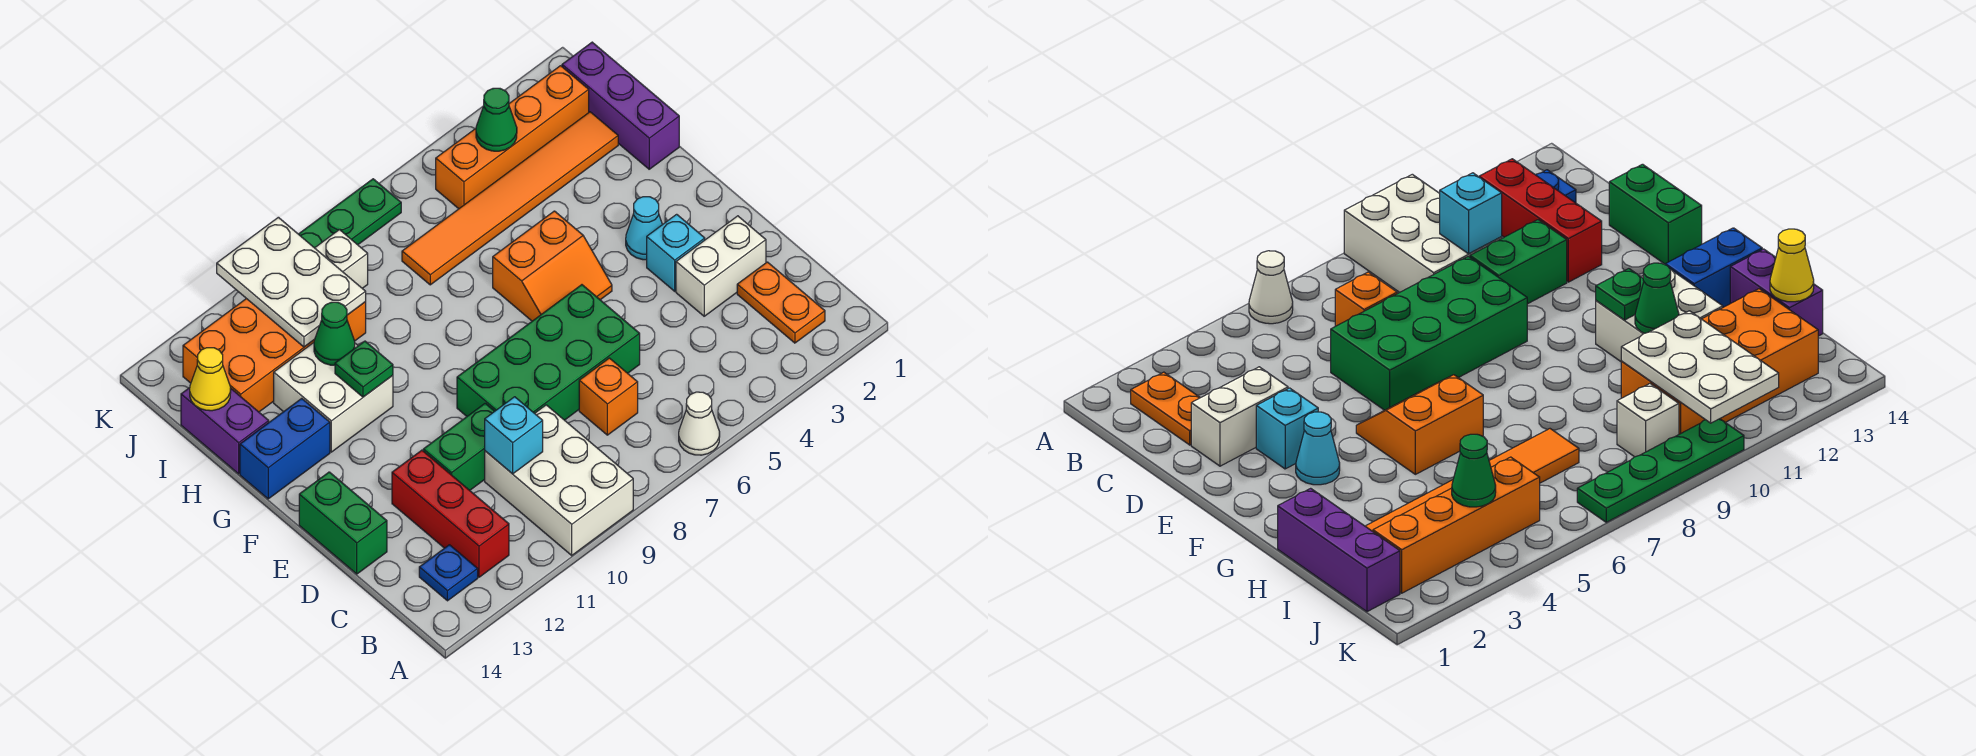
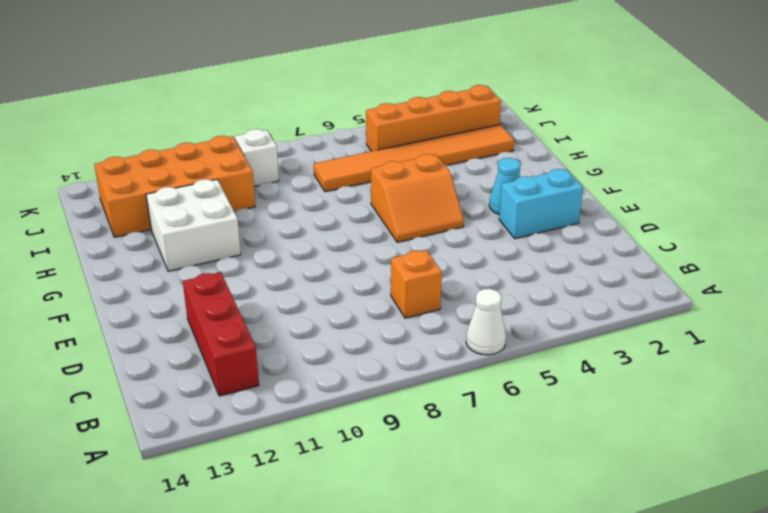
cyan 1x2 brick [499,169,583,239] -> cyan 1x1 brick [647,214,705,291]
none -> white 2x3 brick [485,405,633,555]
none -> orange 1x2 plate [737,262,825,343]
none -> blue 1x1 plate [419,545,478,601]

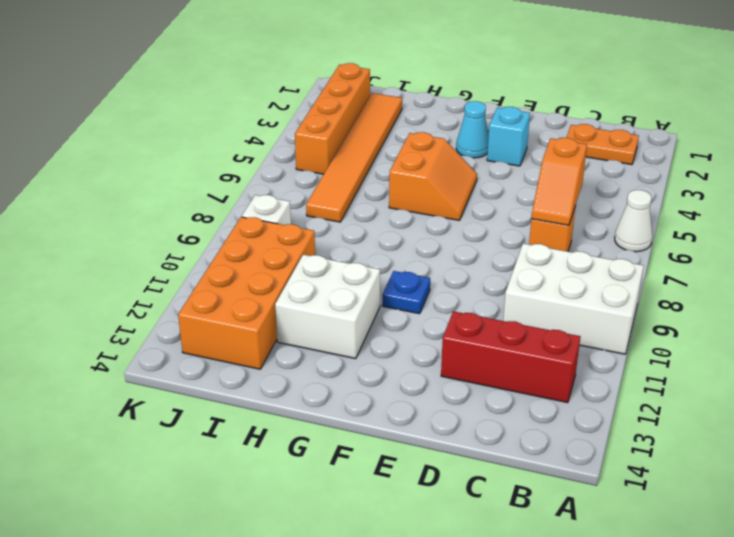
orange 1x2 slope [531,138,587,225] -> none
blue 1x1 plate [382,271,430,314] -> blue 1x1 plate moved to [419,545,478,601]
none -> white 1x2 brick [676,216,766,316]
none -> green 2x4 brick [457,285,640,420]
none -> green 1x2 brick [423,404,495,490]

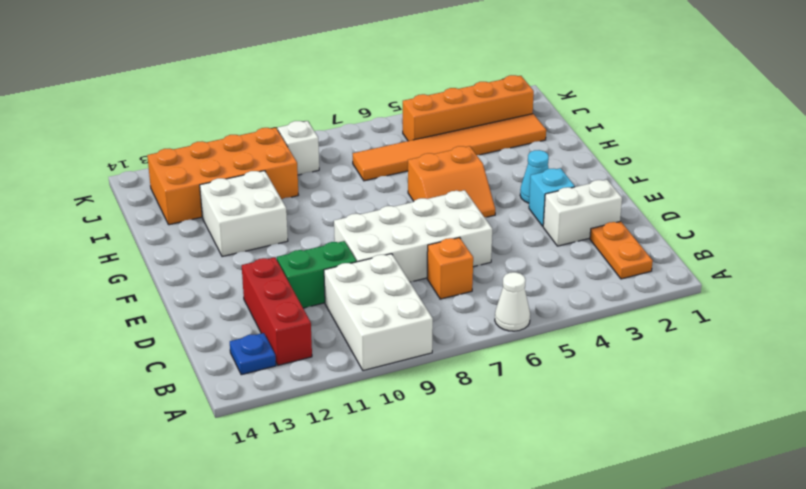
white 2x4 brick [334,190,492,282] -> green 2x4 brick [457,285,640,420]
none -> green 1x2 brick [299,472,387,574]
none -> blue 1x2 brick [240,398,330,499]
none -> purple 1x3 brick [562,42,679,169]

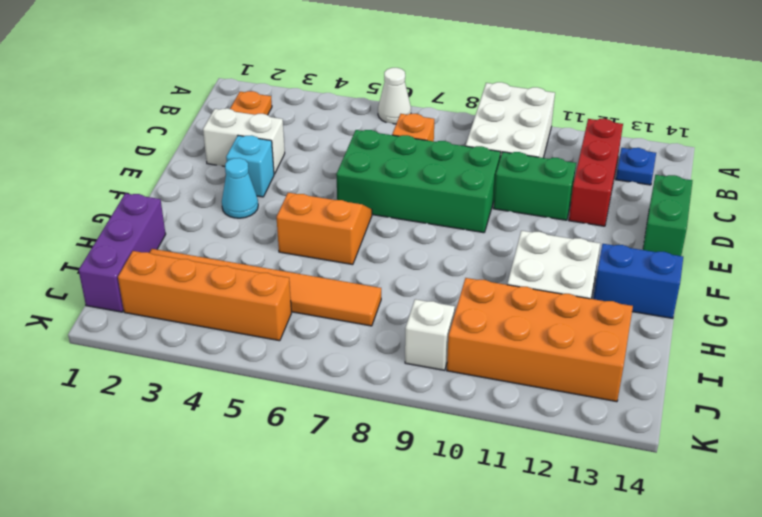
none -> purple 1x2 brick [181,388,269,474]
none -> green 1x4 plate [299,179,401,248]
none -> cyan 1x1 brick [485,397,543,474]

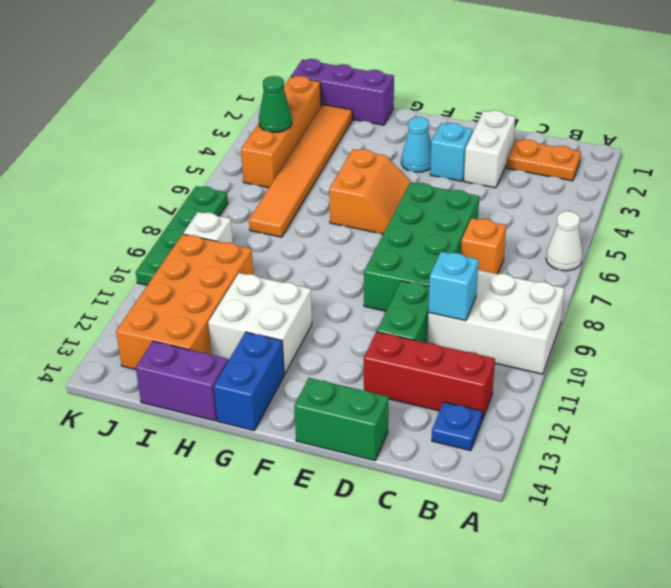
none -> green 1x1 plate [335,341,393,397]
none -> green 1x1 cone [314,302,355,365]
none -> white 2x3 plate [217,217,366,347]

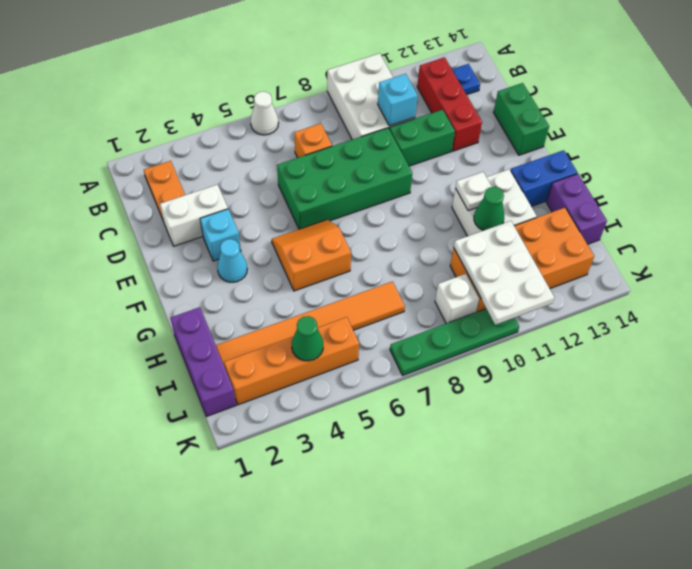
white 1x1 plate [456,172,492,211] -> green 1x1 plate [335,341,393,397]
none -> yellow 1x1 cone [190,348,231,411]

